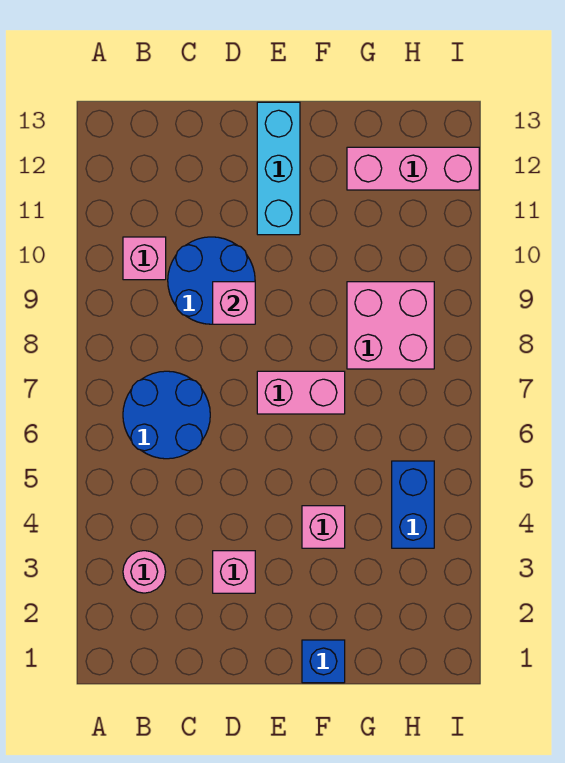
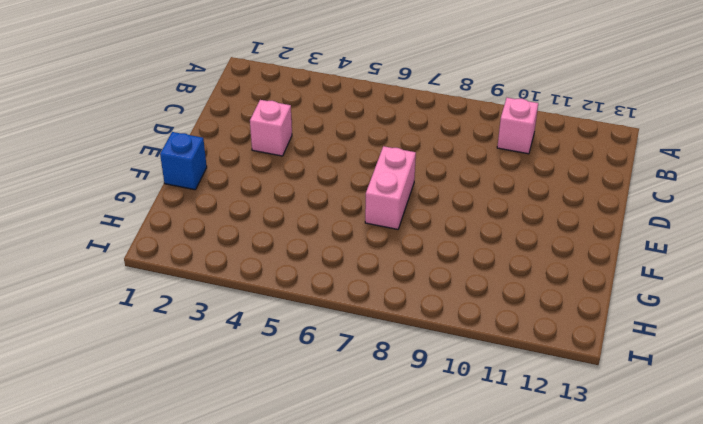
none -> pink 1x1 round brick [123,551,166,593]
none -> blue 2x2 round brick [123,371,210,459]
none -> blue 2x2 round brick [168,237,255,324]

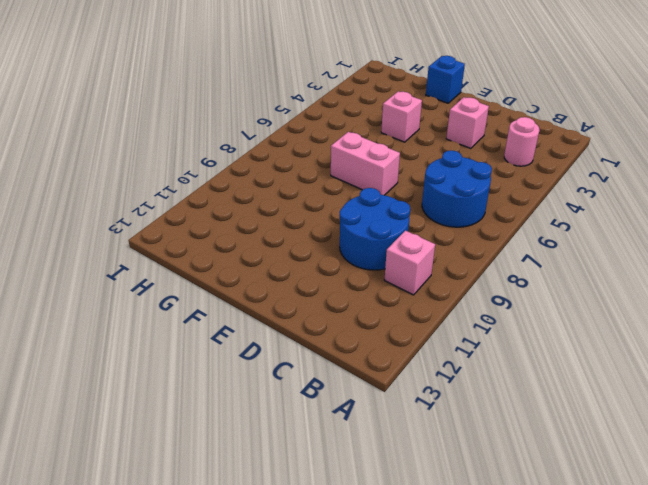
none -> cyan 1x3 brick [257,102,300,235]
none -> pink 2x2 brick [347,282,434,369]
none -> pink 1x3 brick [347,147,479,190]

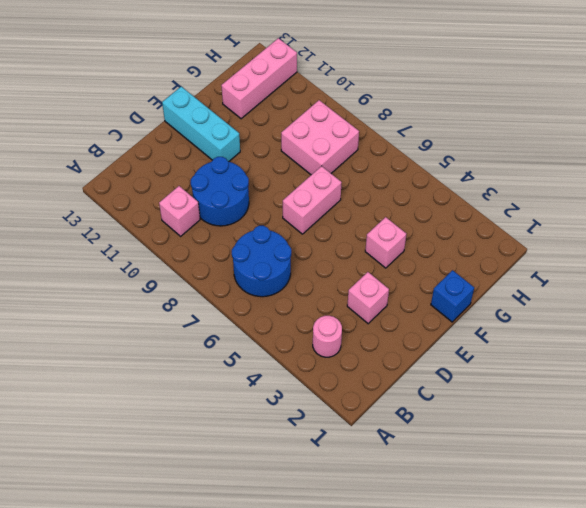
none -> blue 1x2 brick [392,461,434,548]
none -> pink 1x1 brick [213,282,255,324]

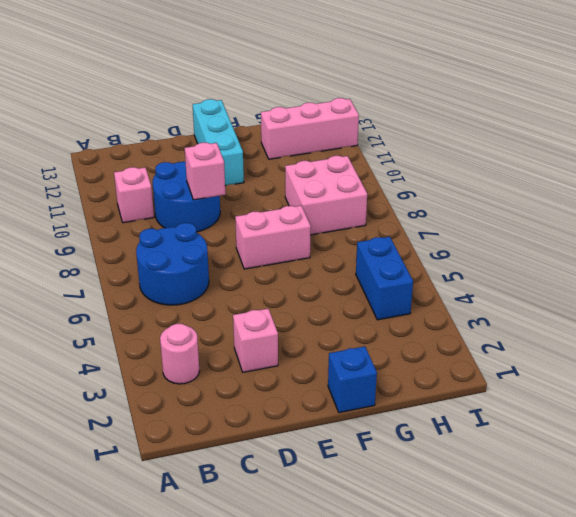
none -> pink 1x1 brick [302,506,345,548]

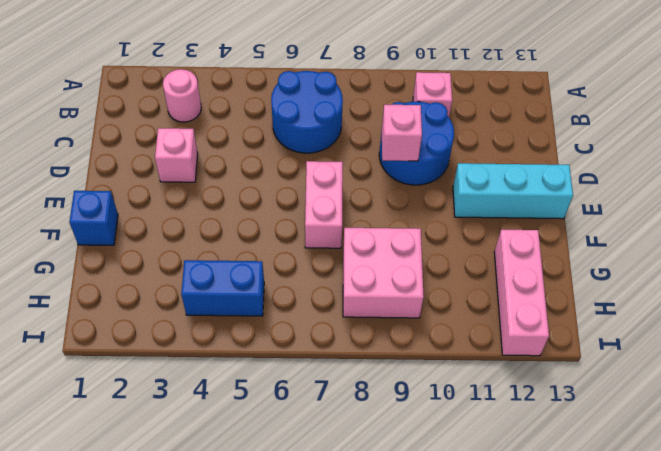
none -> pink 1x1 brick [302,506,345,548]

